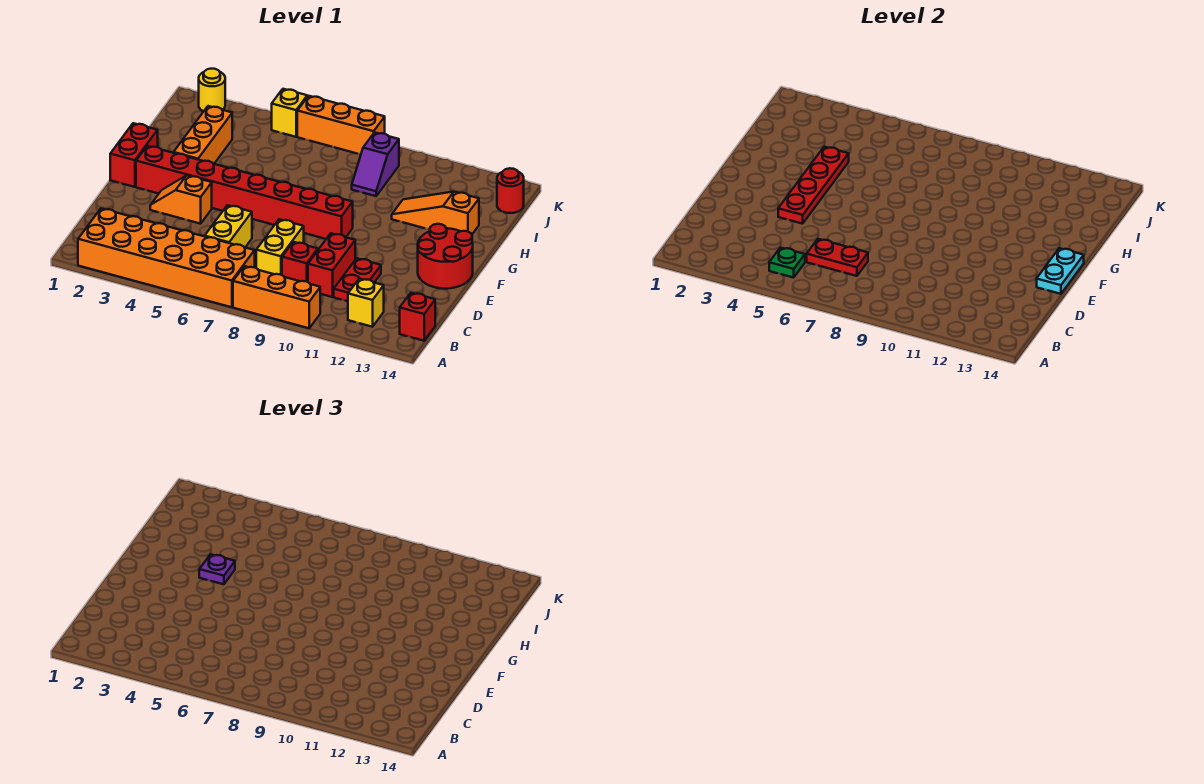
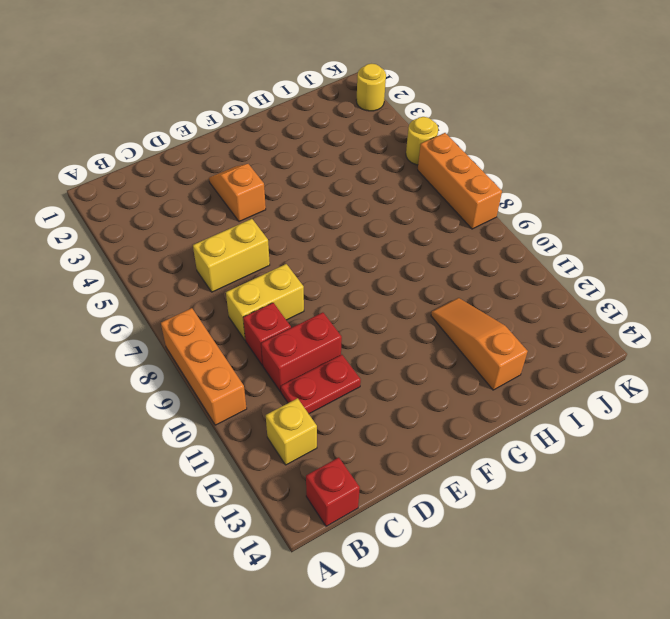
yellow 1x1 round brick [406,117,438,165] -> yellow 1x1 brick [272,89,307,137]
none -> orange 2x6 brick [78,209,255,307]
none -> red 2x2 round brick [418,224,473,289]
none -> red 1x2 brick [110,123,158,187]

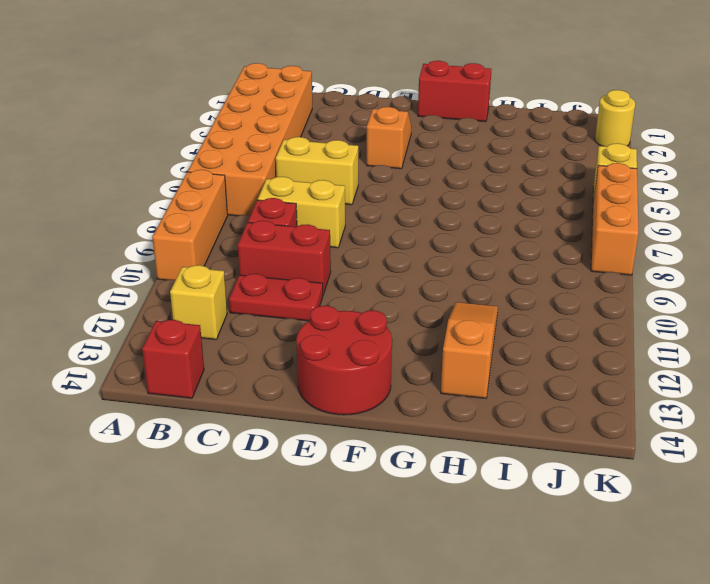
none -> red 1x8 brick [136,146,353,239]
none -> orange 1x3 brick [174,106,232,164]
none -> purple 1x2 slope [352,132,399,196]

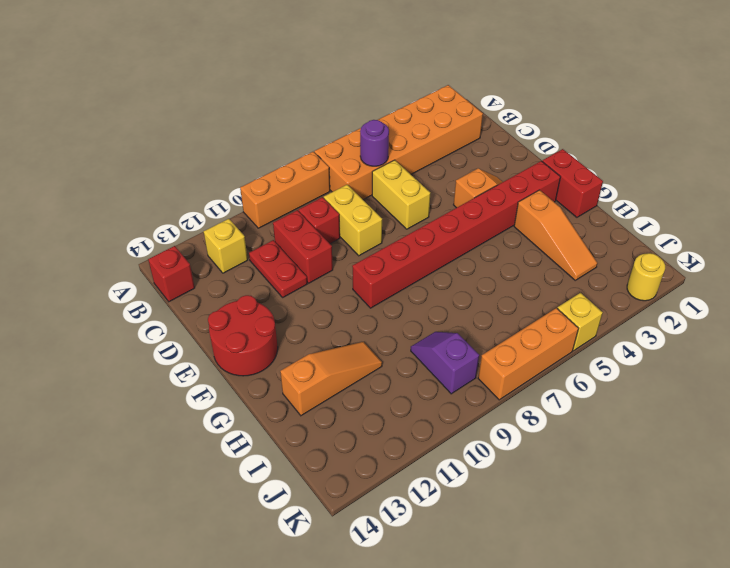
purple 1x1 round brick [360,120,389,166] -> none
orange 1x3 slope [514,190,598,280] -> orange 1x3 brick [174,106,232,164]
none -> red 1x1 round brick [497,168,524,213]
none -> green 1x1 plate [769,248,805,278]
none -> red 1x2 plate [807,239,868,276]

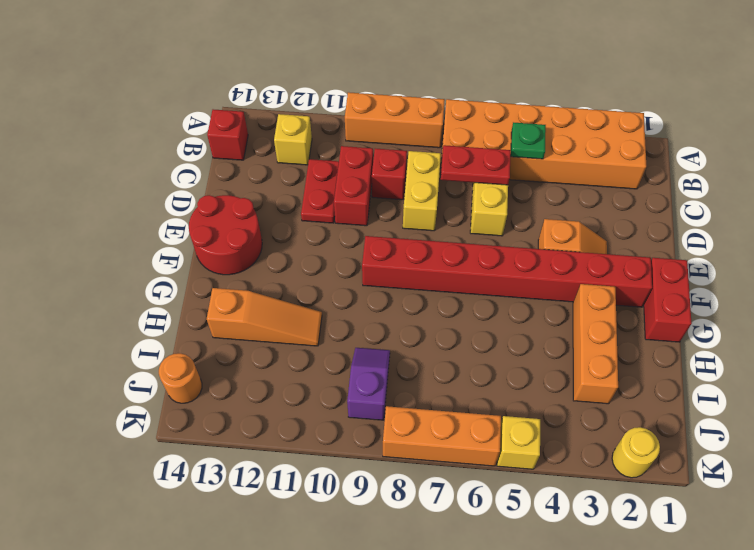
orange 1x1 round brick [159,353,202,403] -> red 1x1 round brick [497,168,524,213]
none -> red 1x4 plate [778,147,849,224]
none -> cyan 1x2 plate [1037,248,1084,294]
none -> purple 1x1 plate [199,554,235,584]

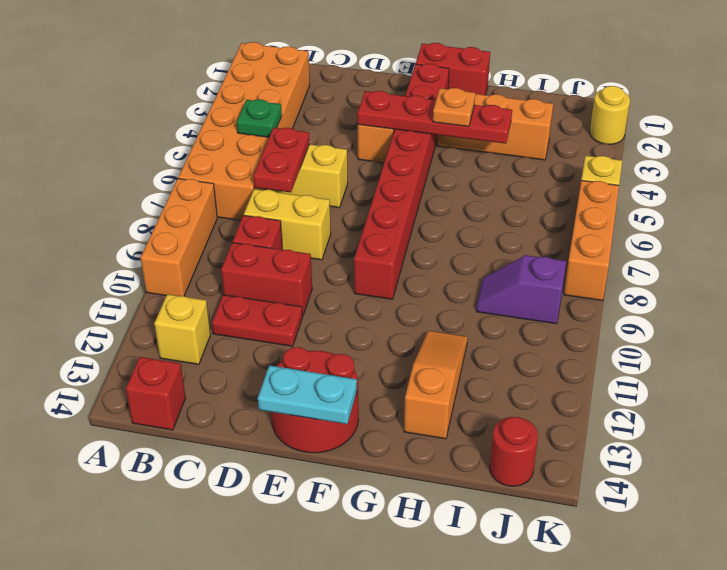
orange 1x1 plate [433,88,475,127] -> purple 1x1 plate [199,554,235,584]

